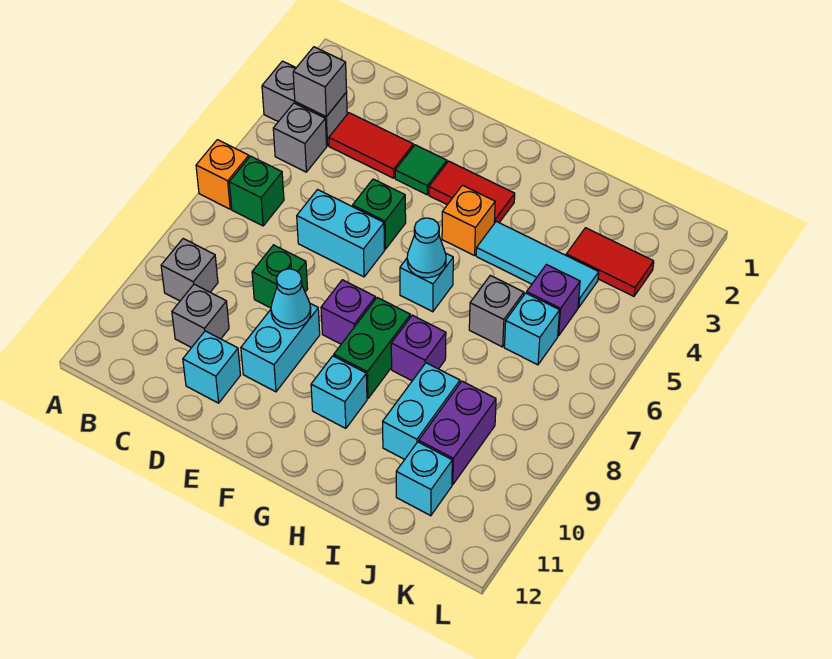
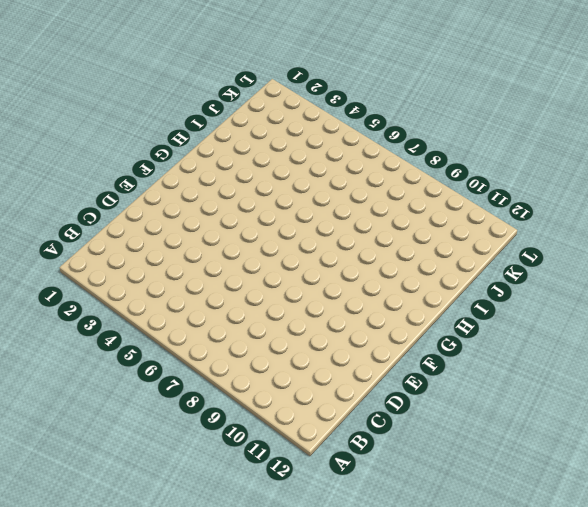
none -> grey 1x2 brick [262,61,347,146]
none -> orange 1x1 brick [196,140,249,209]
none -> grey 1x1 brick [273,103,327,172]
none -> green 1x1 brick [229,156,284,226]

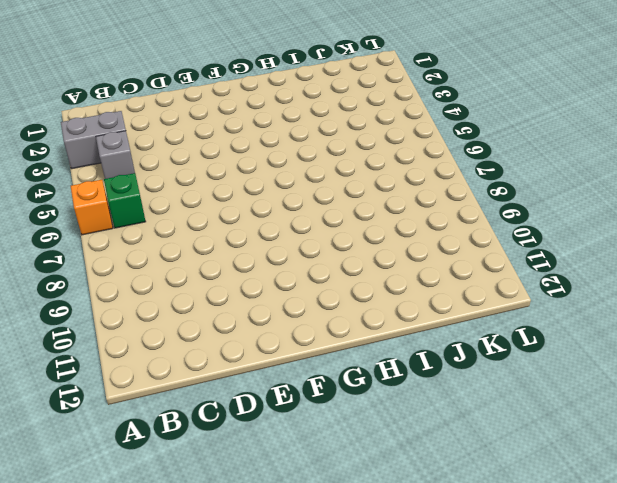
none -> grey 1x1 brick [161,239,218,301]
none -> red 1x2 tile [329,113,413,178]
none -> grey 1x1 brick [172,284,229,348]
none -> cyan 1x2 brick [297,190,385,277]

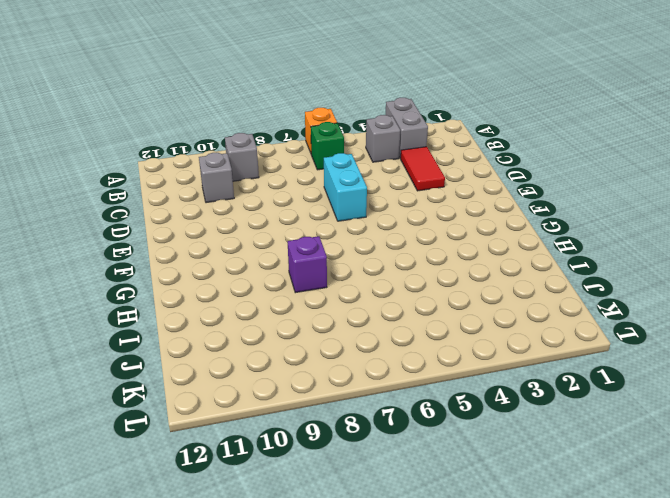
none -> green 1x1 brick [252,245,308,308]
none -> cyan 1x1 brick [183,331,240,403]
none -> green 1x1 tile [395,145,447,195]
none -> green 1x1 brick [353,179,406,249]

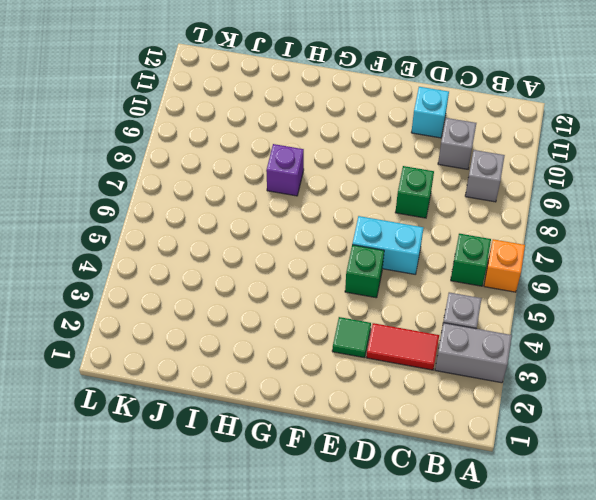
none -> cyan 1x2 brick [241,304,320,392]
none -> red 1x2 tile [429,161,515,223]
none -> purple 1x1 brick [321,280,375,344]
none -> orange 1x1 brick [442,185,495,256]

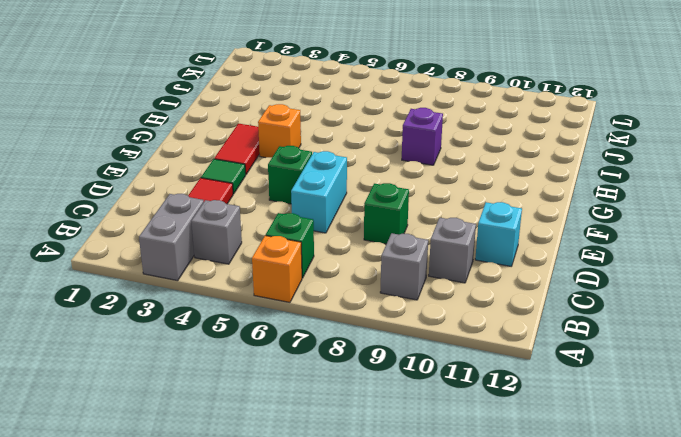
none -> cyan 1x2 brick [241,304,320,392]
none -> purple 1x1 brick [321,280,375,344]
none -> cyan 1x1 brick [400,253,453,312]
none -> green 1x2 brick [334,298,410,399]

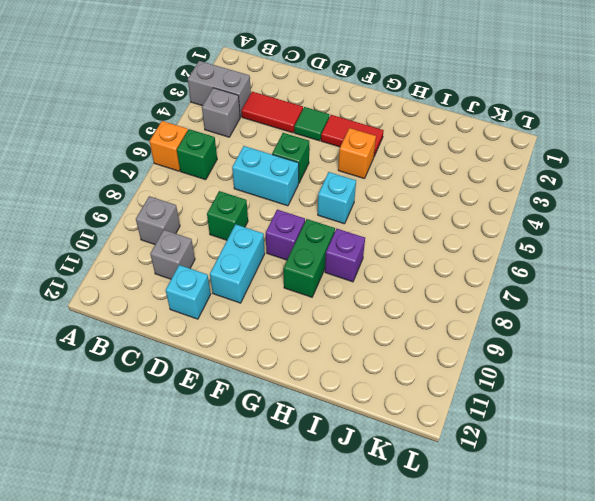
none -> cyan 1x1 brick [311,356,367,428]
none -> cyan 1x3 tile [476,221,599,307]
none -> grey 1x1 brick [469,275,524,347]
none -> cyan 1x2 brick [383,363,460,459]

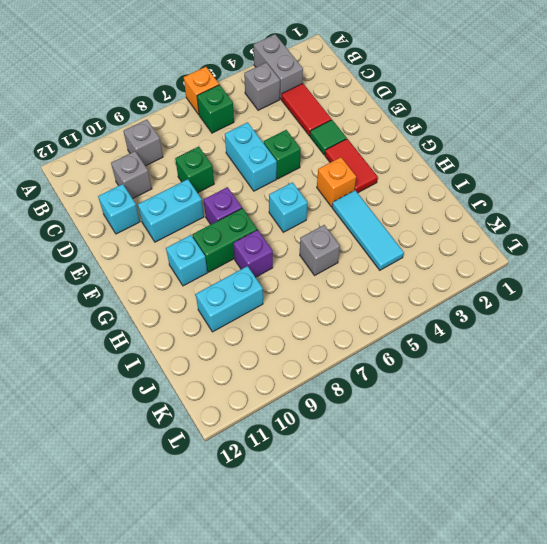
none -> red 1x2 tile [566,228,654,296]
none -> purple 1x1 brick [527,265,580,336]
none -> cyan 1x1 brick [504,293,560,365]
none -> purple 1x2 brick [419,381,496,485]

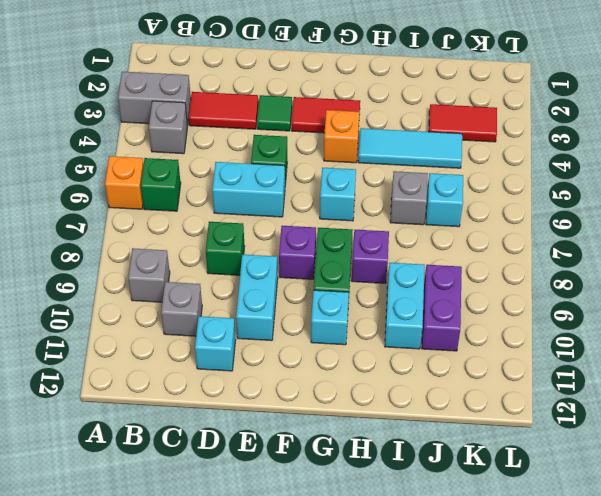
none -> purple 1x1 brick [527,265,580,336]
none -> cyan 1x1 brick [396,442,452,516]
none -> grey 1x1 brick [293,47,347,117]
none -> cyan 1x1 cone [271,269,311,329]

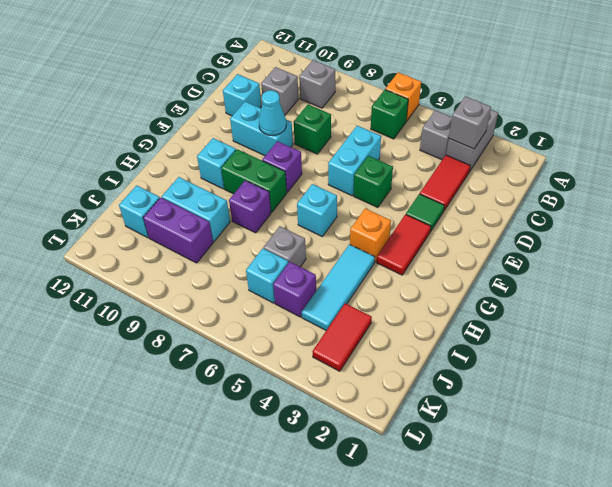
none -> cyan 1x1 cone [407,218,446,278]

